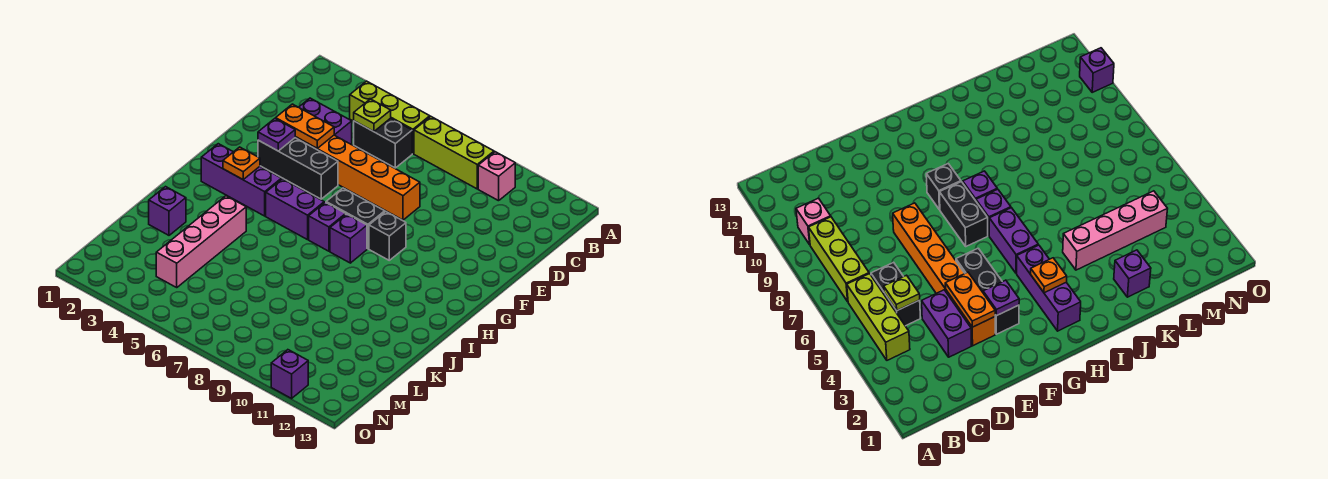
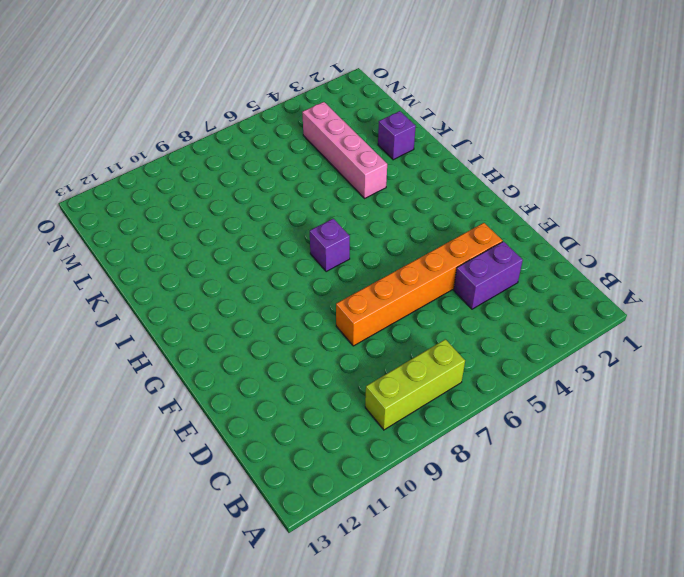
none -> lime 1x3 brick [350,81,430,154]
none -> pink 1x1 brick [478,152,515,201]
none -> black 1x2 brick [354,118,412,168]

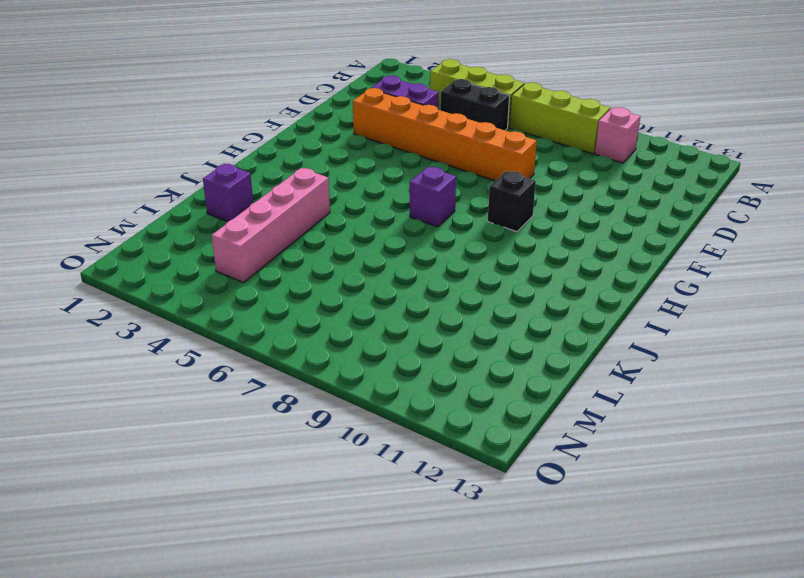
none -> black 1x3 brick [258,138,338,199]
none -> black 1x2 brick [326,188,385,249]
none -> purple 1x3 brick [201,144,281,216]

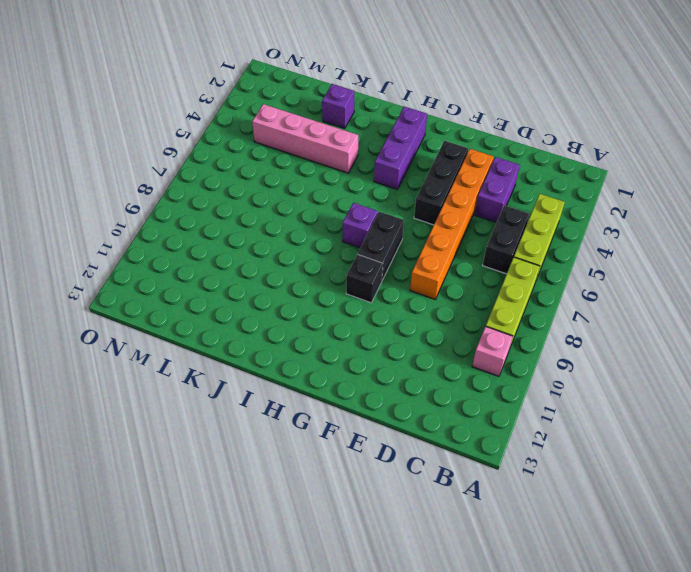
none -> purple 1x2 brick [266,179,324,240]
none -> purple 1x1 brick [330,214,367,263]
none -> purple 1x1 brick [271,350,308,398]

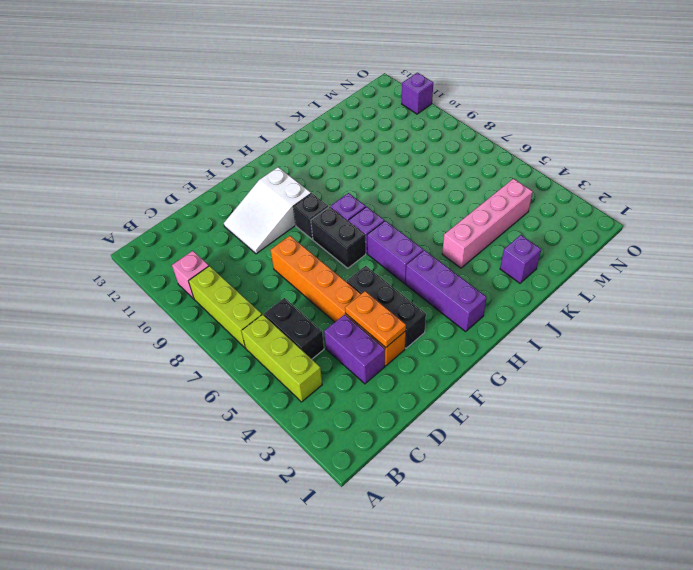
white 2x3 slope [224,167,311,254] -> none
none -> lime 1x1 plate [354,99,391,132]
none -> purple 1x1 plate [258,119,295,151]
none -> orange 1x1 plate [223,147,260,180]

